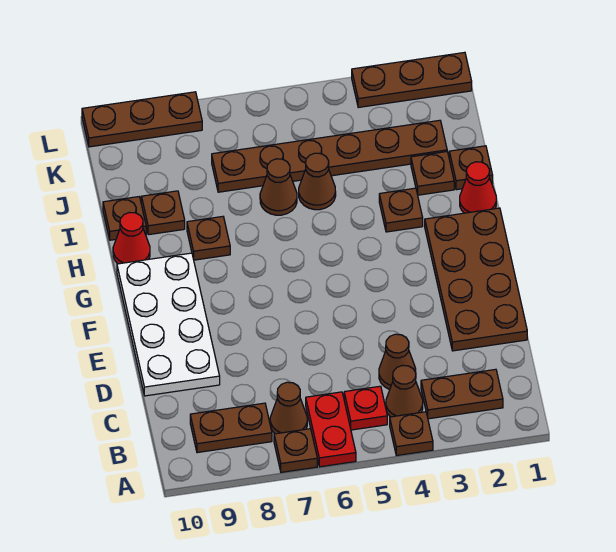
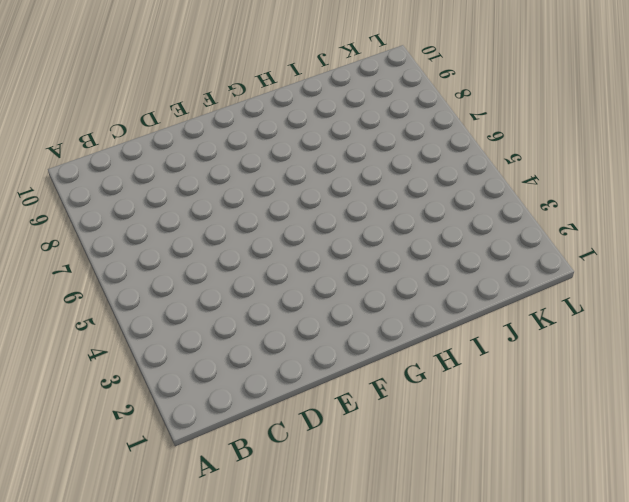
none -> brown 1x1 plate [390,412,433,456]
none -> red 1x2 plate [306,392,356,467]
none -> brown 1x1 plate [274,429,317,472]

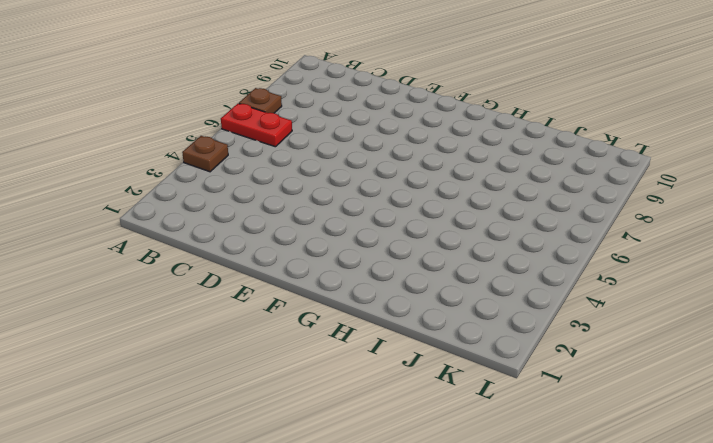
none -> brown 1x2 plate [421,369,503,419]
none -> brown 1x1 cone [386,365,423,417]
none -> red 1x1 plate [344,386,387,430]

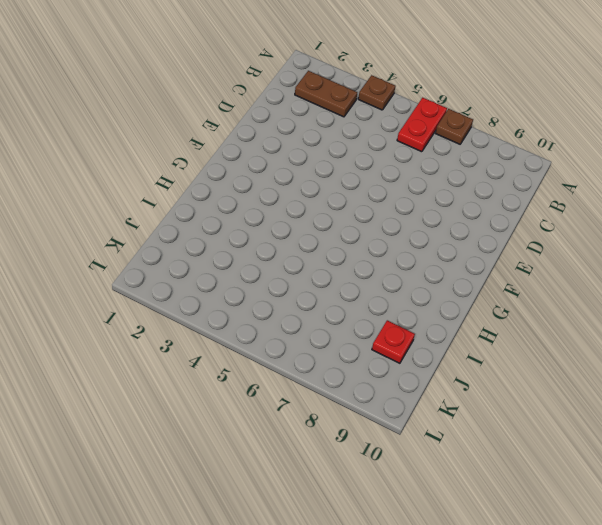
red 1x1 plate [372,320,415,363] -> red 1x1 plate moved to [344,386,387,430]
none -> brown 1x1 cone [386,365,423,417]
none -> brown 1x1 cone [270,382,307,434]
none -> brown 1x2 plate [190,403,272,453]

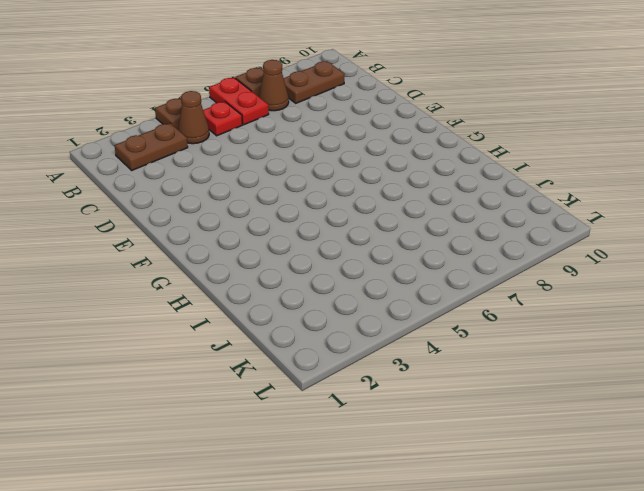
none -> brown 1x1 cone [379,334,416,390]
none -> brown 2x4 plate [425,208,527,351]
none -> white 2x4 plate [117,253,220,396]

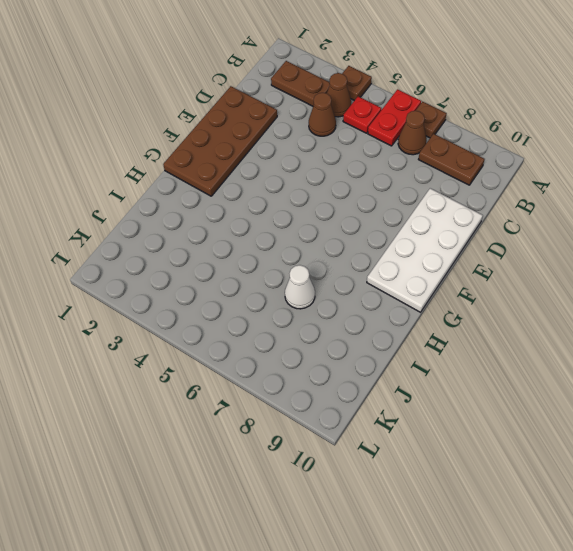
white 1x1 cone [285,265,315,309] -> none
none -> red 1x1 cone [460,162,496,213]
none -> brown 1x1 plate [379,188,423,232]
none -> brown 1x1 plate [187,216,230,260]

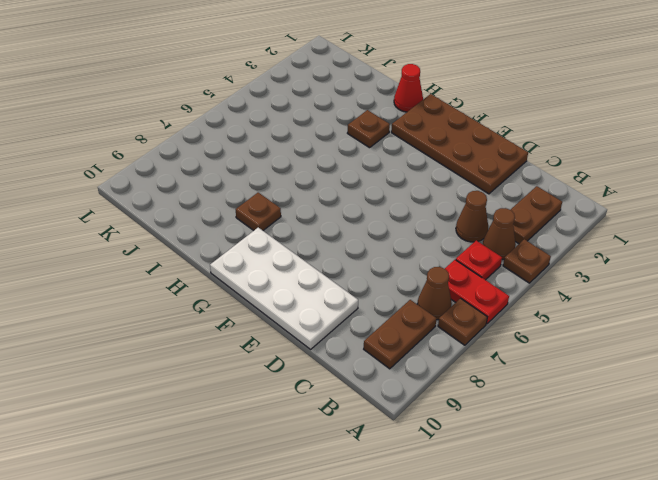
none -> red 1x1 cone [113,212,150,264]
none -> brown 1x1 plate [449,146,493,190]
none -> brown 1x1 plate [411,151,454,195]

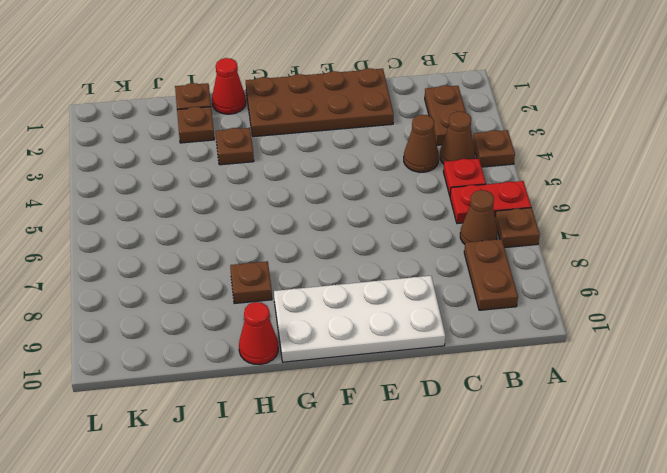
none -> brown 1x1 cone [299,153,336,210]
none -> brown 1x1 cone [260,159,297,215]
none -> brown 1x1 plate [141,191,185,235]

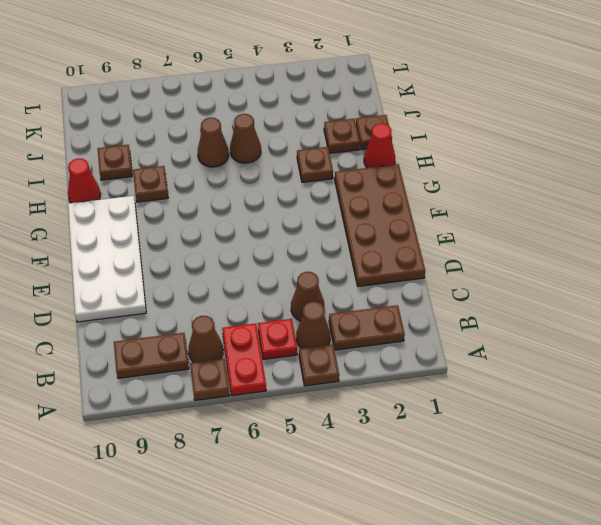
none -> brown 1x1 plate [103,197,146,240]
none -> brown 1x6 plate [212,120,447,192]
none -> brown 1x3 plate [352,52,472,108]

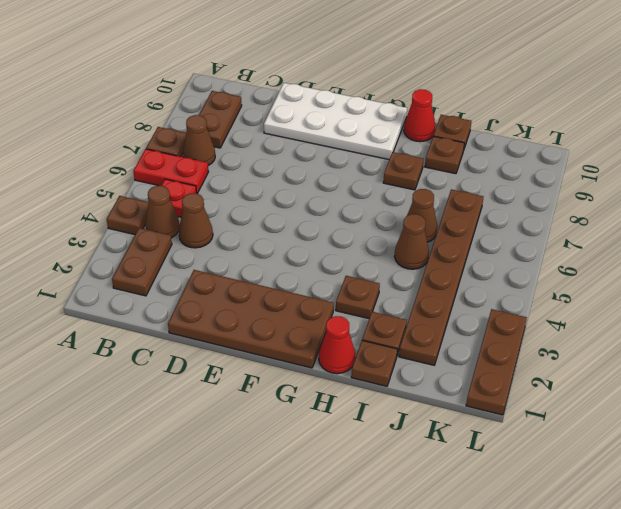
none -> brown 1x3 plate [82,92,202,147]

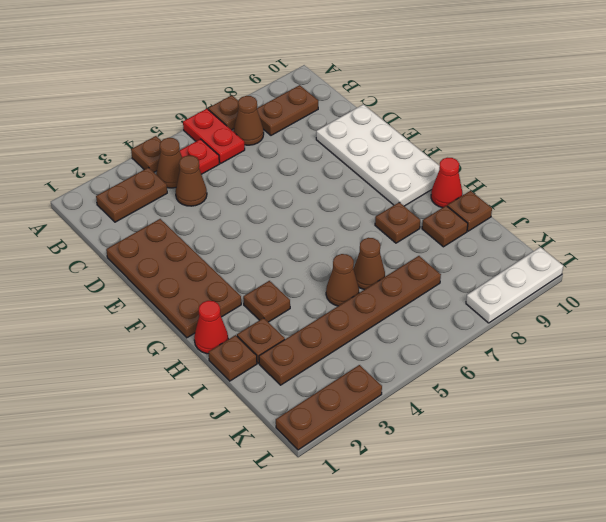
white 1x3 plate [466,247,563,323] -> brown 1x3 plate [82,92,202,147]

